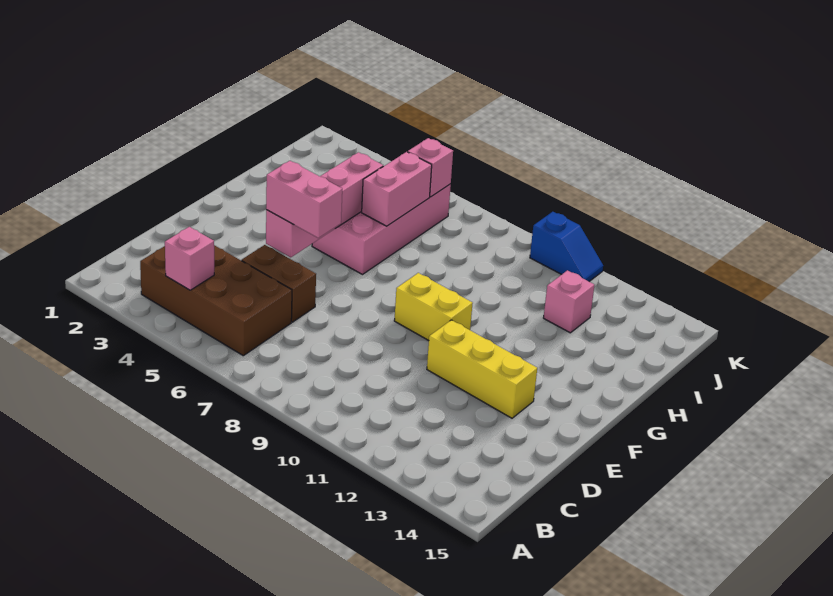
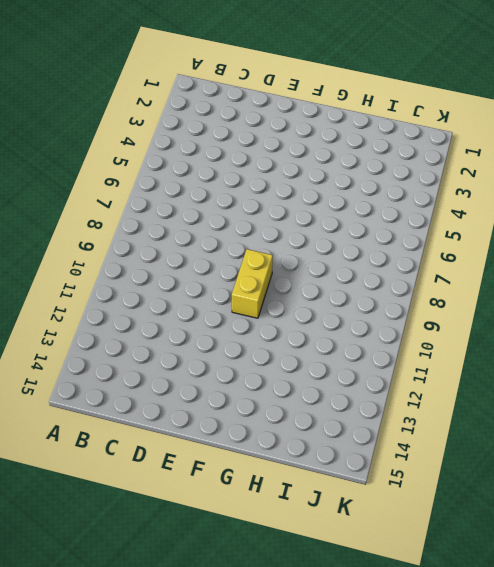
none -> brown 2x4 brick [140,245,292,356]
none -> brown 1x2 brick [242,245,316,322]
none -> yellow 1x3 brick [427,320,537,418]

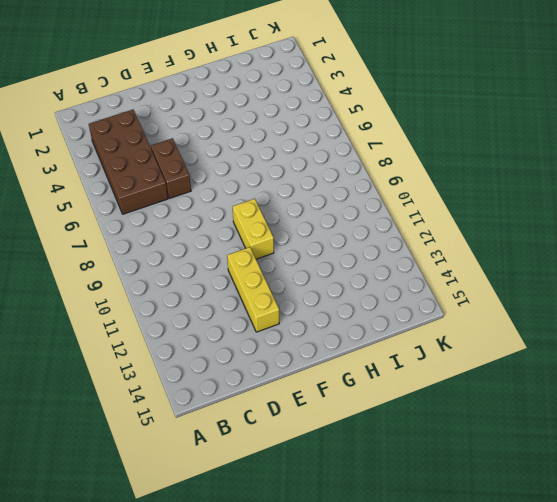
none -> pink 2x4 brick [312,184,451,274]
none -> pink 1x1 brick [544,270,594,333]
none -> blue 1x2 slope [530,212,603,281]

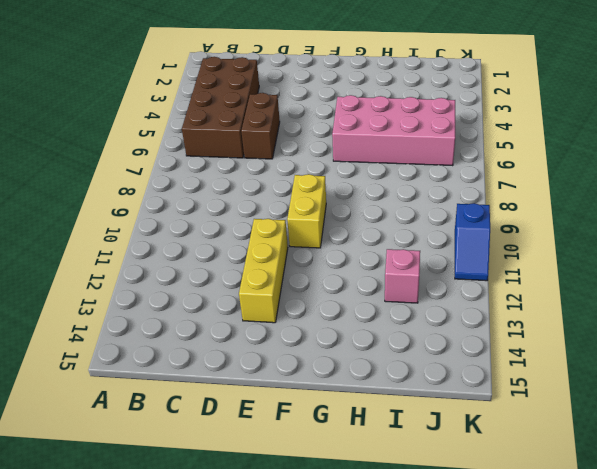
none -> pink 1x1 brick [165,227,214,290]
none -> pink 1x4 brick [266,152,383,257]
none -> pink 1x2 brick [362,152,432,226]

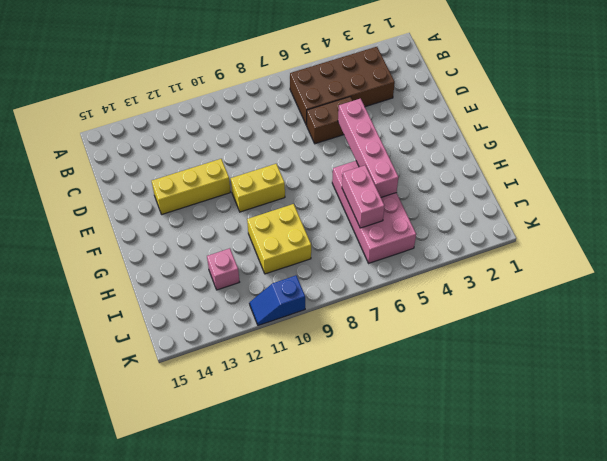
yellow 2x2 brick [247,204,311,274] -> none
none -> pink 1x1 brick [165,227,214,290]
none -> pink 1x1 brick [408,138,453,197]
none -> pink 1x2 brick [266,161,342,238]

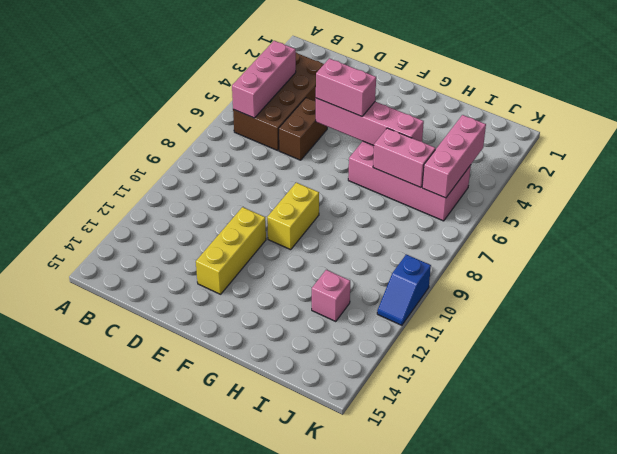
pink 1x3 brick [232,41,296,118] -> pink 1x1 brick [165,227,214,290]
pink 1x2 brick [316,58,376,116] -> pink 1x2 brick turned to [266,161,342,238]
pink 1x3 brick [422,115,486,198] -> pink 1x1 brick [408,138,453,197]

